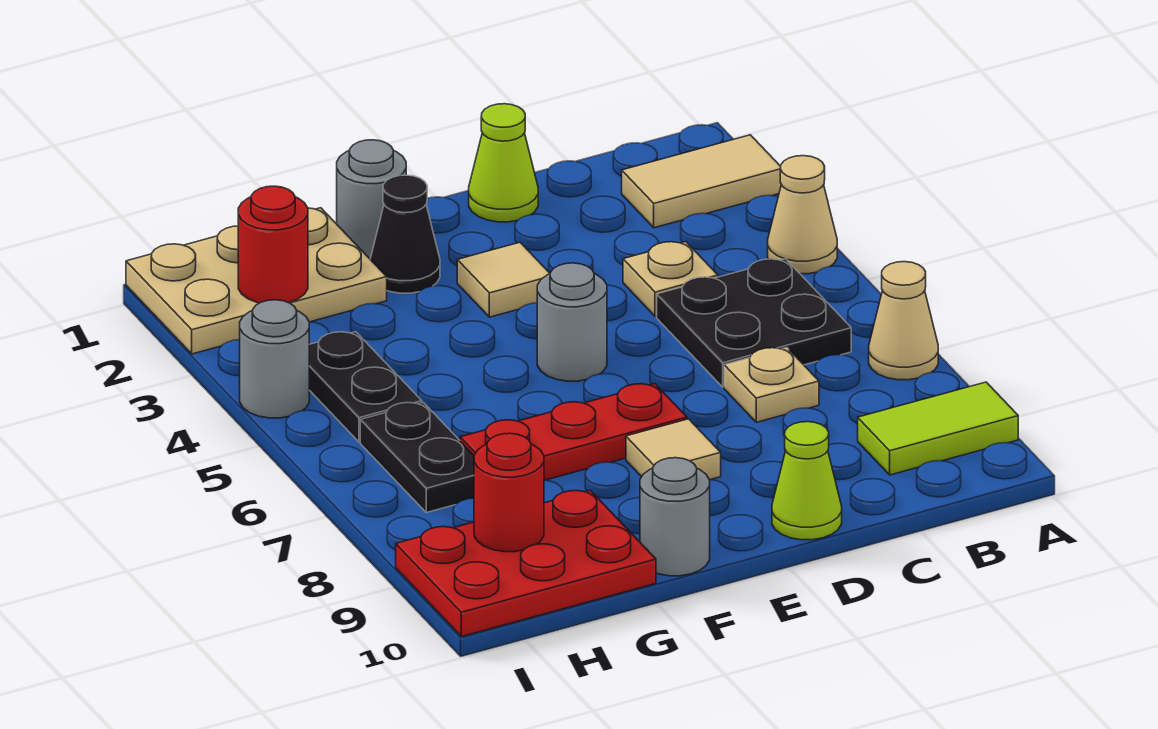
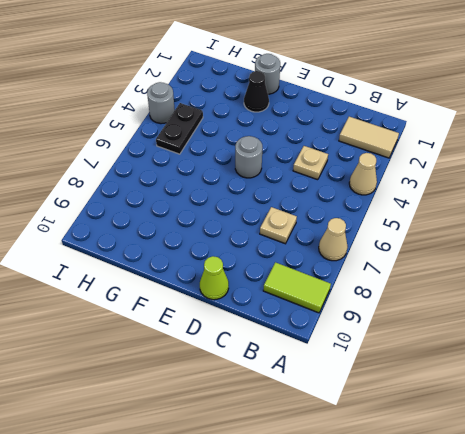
none -> black 2x2 plate [657,259,851,387]
none -> lime 1x1 cone [469,104,538,222]
none -> tan 1x1 tile [457,242,550,317]

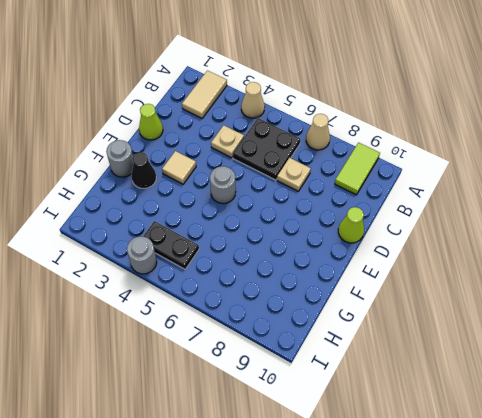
none -> red 1x3 plate [460,384,687,480]
none -> tan 1x1 tile [626,419,721,480]
none -> grey 1x1 round brick [640,458,710,576]

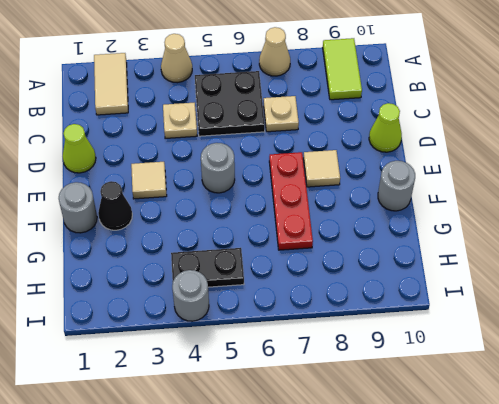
none -> tan 2x3 plate [126,208,387,354]
none -> red 2x3 plate [396,490,656,637]
none -> black 1x2 plate [360,403,474,513]

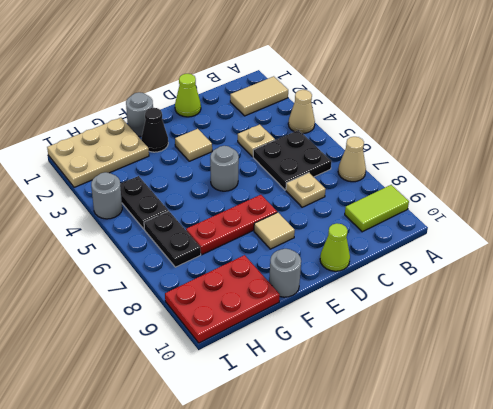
none -> red 1x1 round brick [238,186,308,303]
none -> red 1x1 round brick [474,433,544,552]

